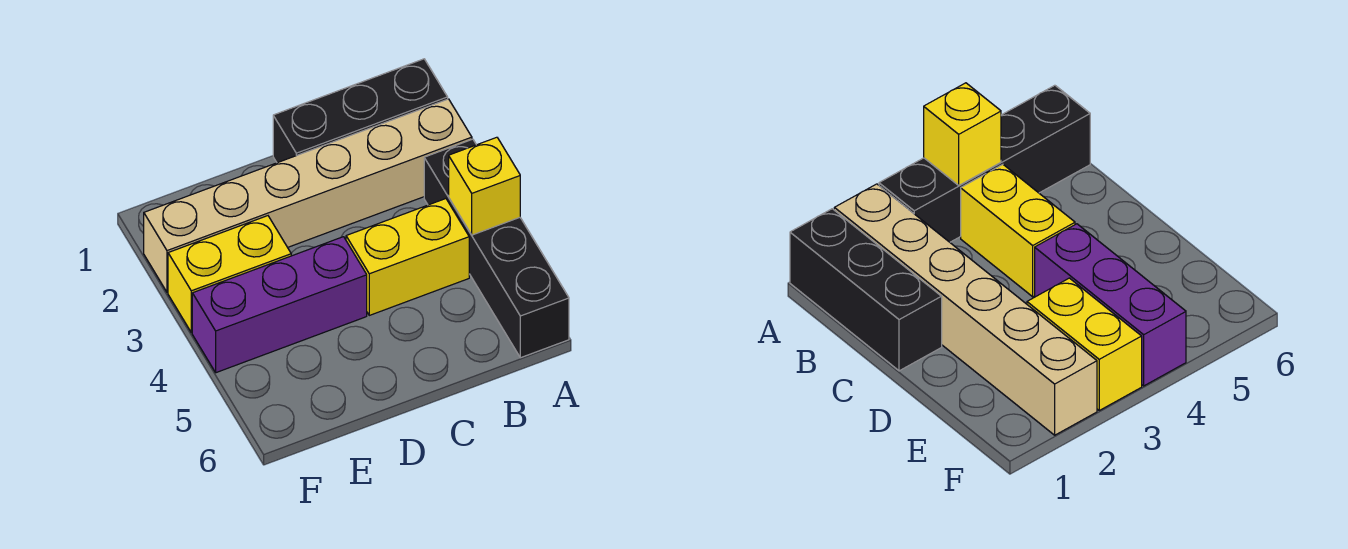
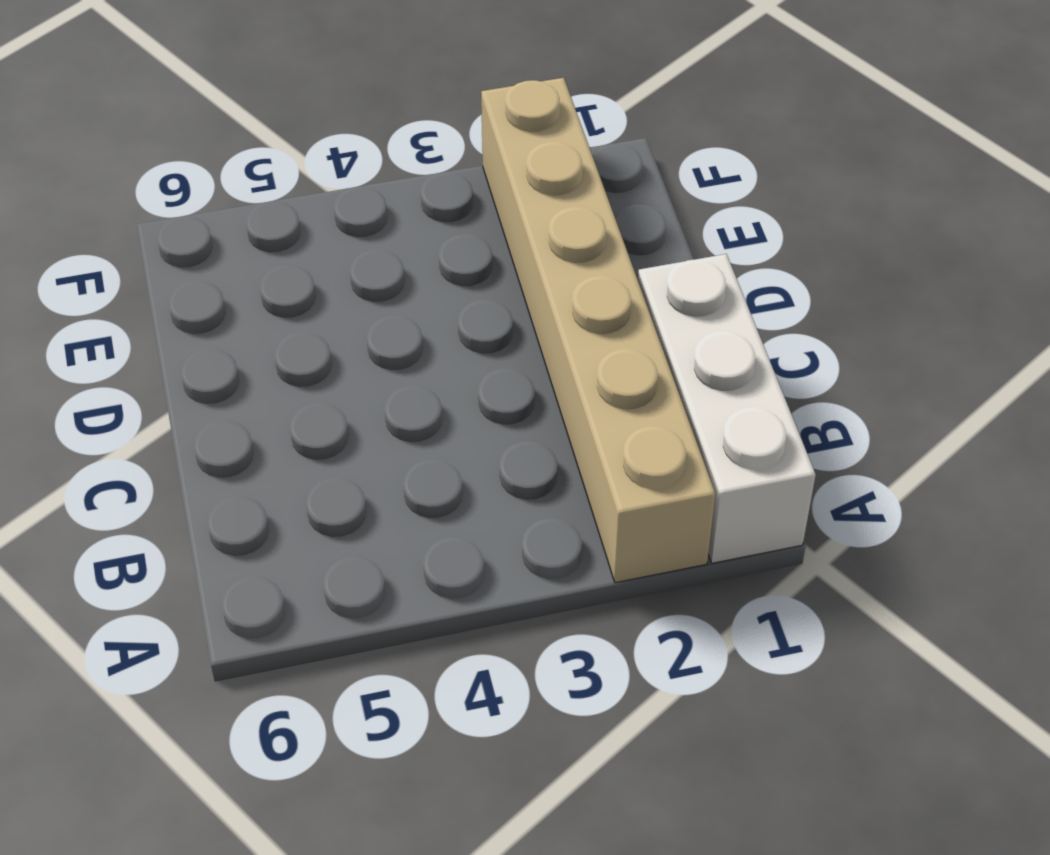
white 1x3 brick [638,254,816,563] -> black 1x3 brick [273,59,448,163]
none -> black 1x4 brick [424,139,569,358]
none -> yellow 1x2 brick [346,199,469,315]

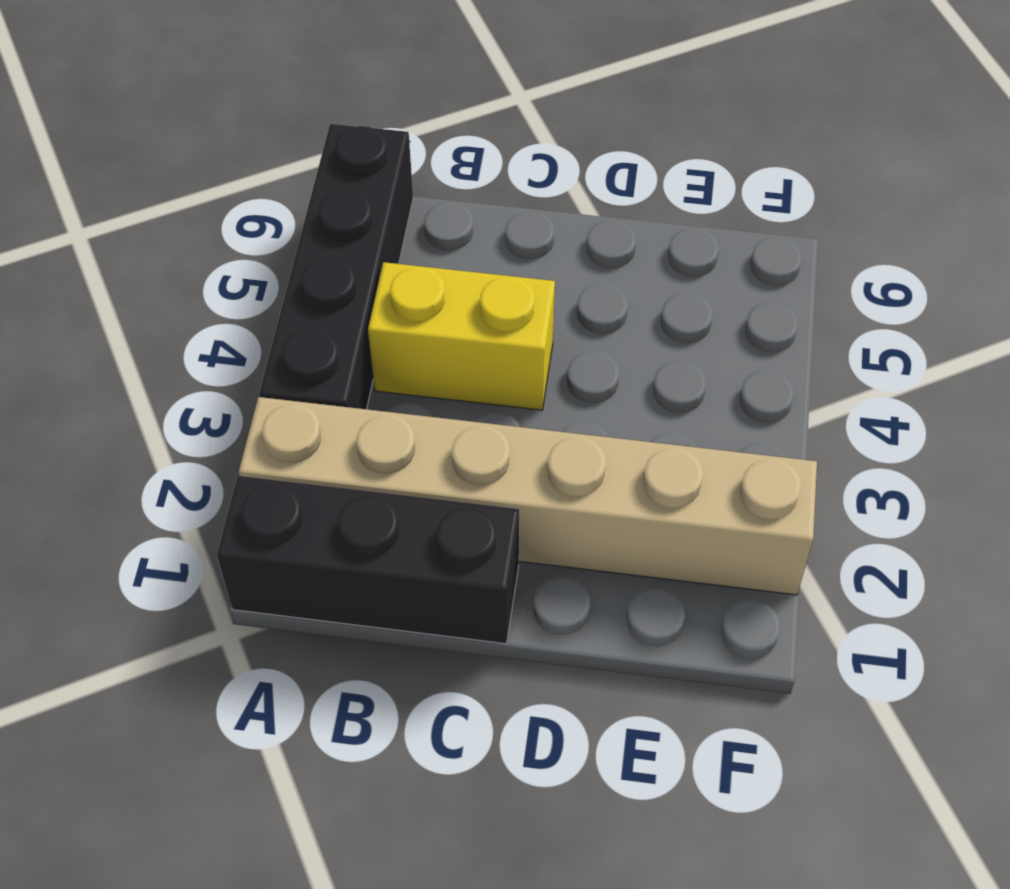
none -> purple 1x3 brick [192,237,367,373]
none -> yellow 1x2 brick [168,216,291,332]

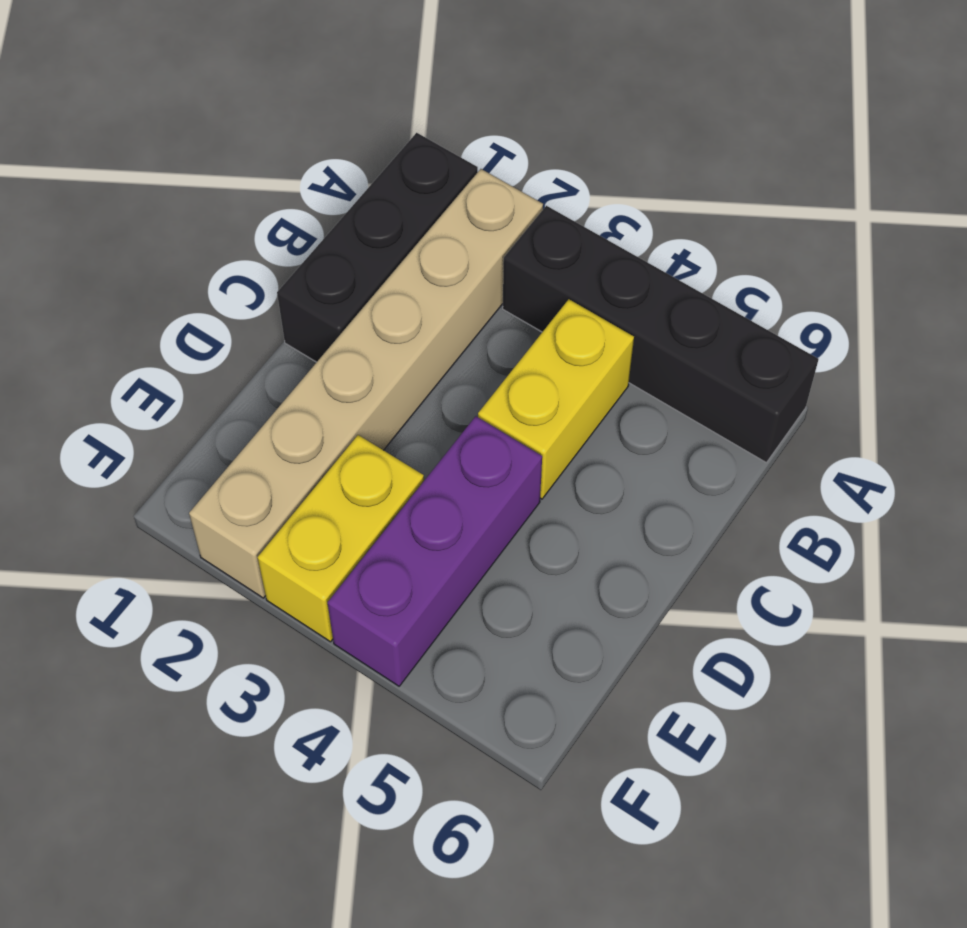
none -> yellow 1x1 brick [449,137,520,235]

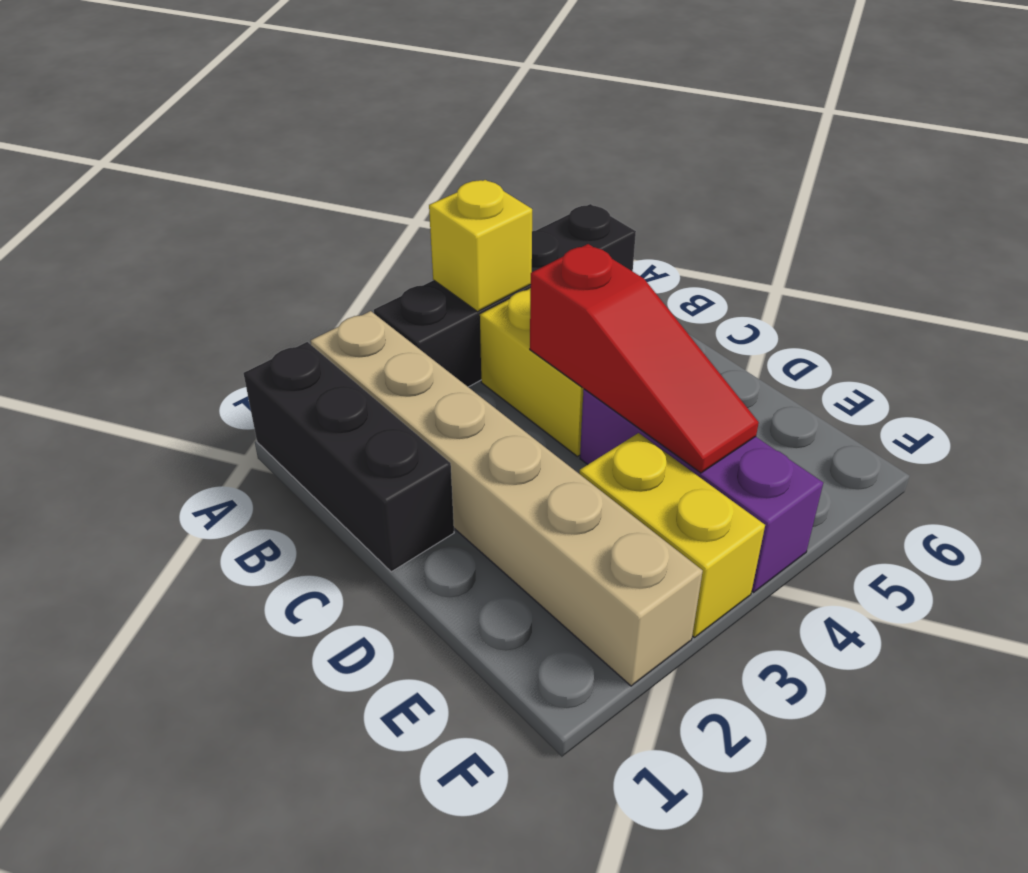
red 1x3 slope [530,244,759,473] -> none

